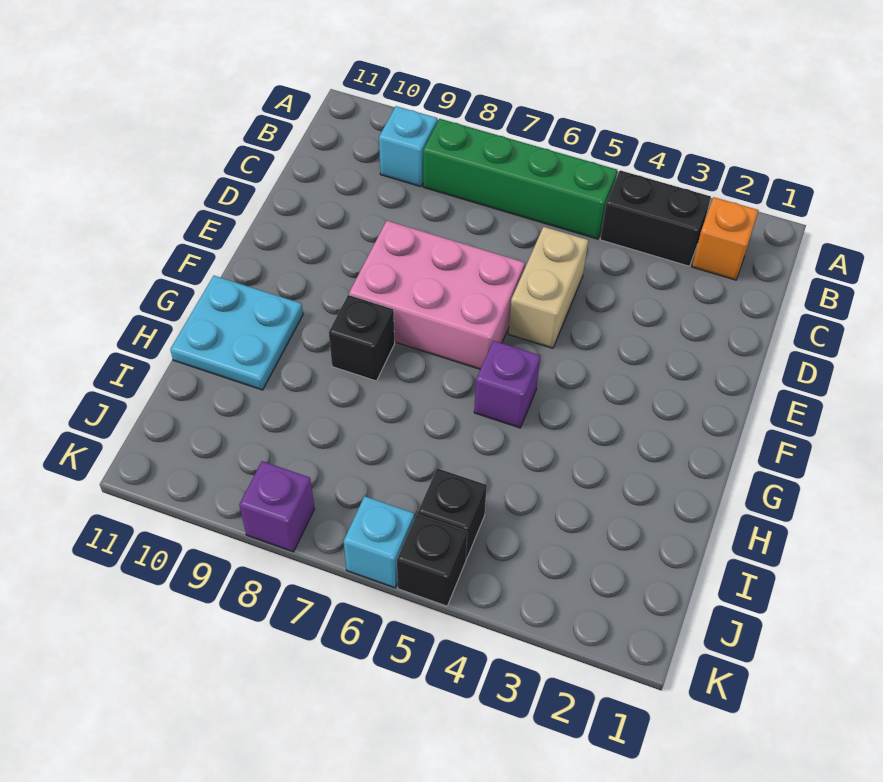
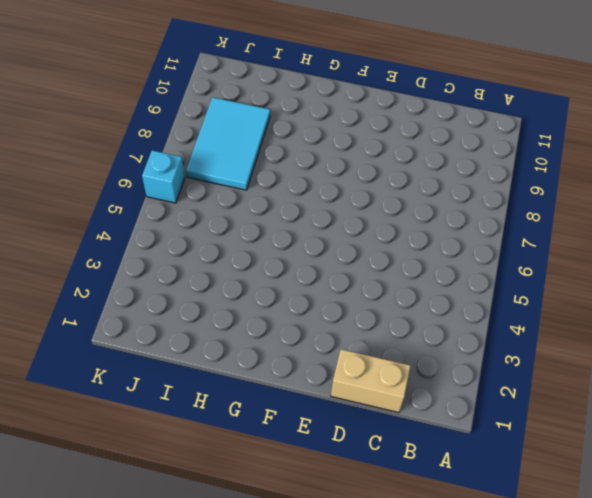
tan 1x2 brick [331,349,410,413] -> tan 1x2 brick moved to [508,227,588,348]
cyan 2x3 tile [186,97,270,190] -> none
none -> orange 1x1 brick [692,197,759,280]
none -> black 1x2 brick [600,170,711,266]
none -> green 1x4 brick [423,119,617,239]

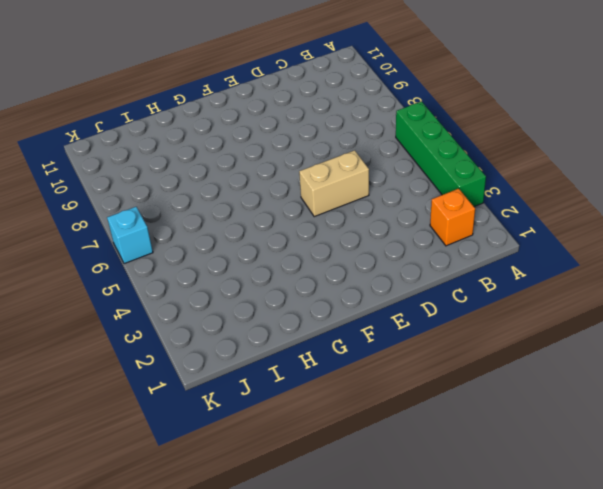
green 1x4 brick [396,102,486,207] -> green 1x4 brick moved to [423,119,617,239]
none -> black 1x2 brick [600,170,711,266]
none -> cyan 1x1 brick [379,106,437,187]
none -> pink 2x3 brick [349,221,525,369]

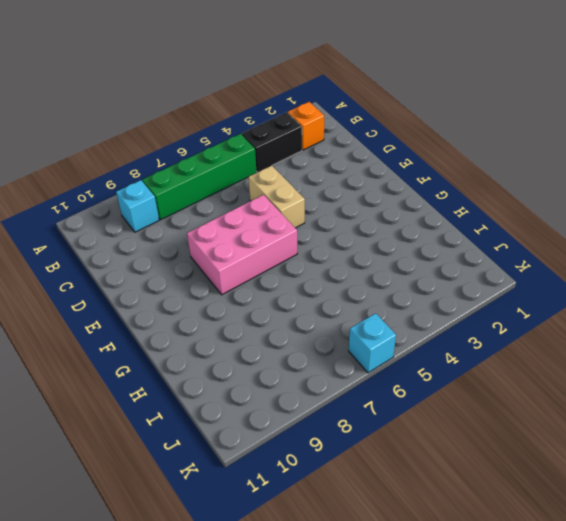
none -> purple 1x1 brick [474,341,540,428]
none -> black 1x1 brick [329,295,395,381]
none -> cyan 2x2 plate [170,276,303,390]

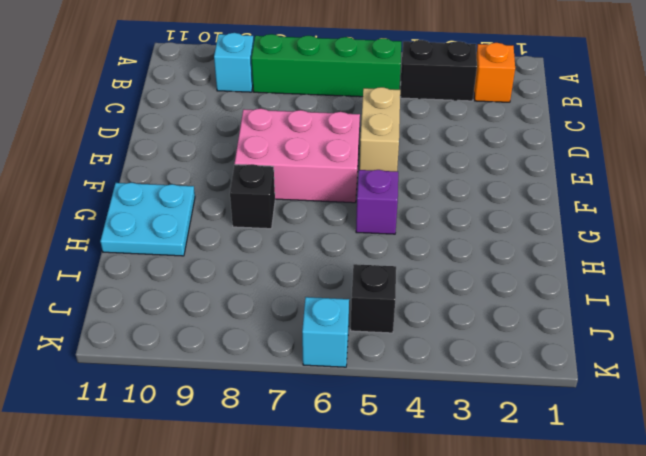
none -> black 1x1 brick [397,514,467,606]
none -> purple 1x1 brick [239,461,315,552]

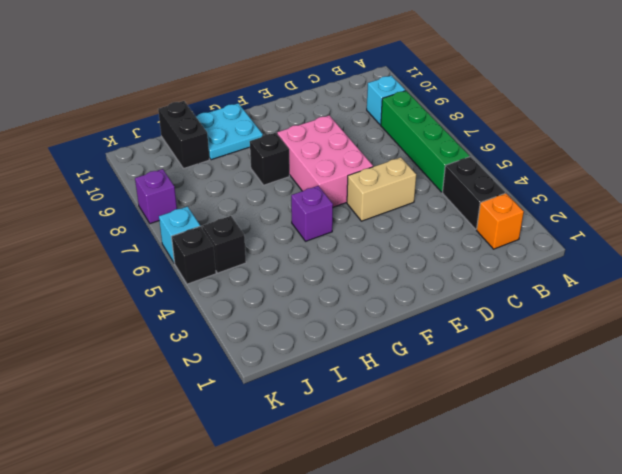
black 1x2 brick [158,101,210,169] -> none

